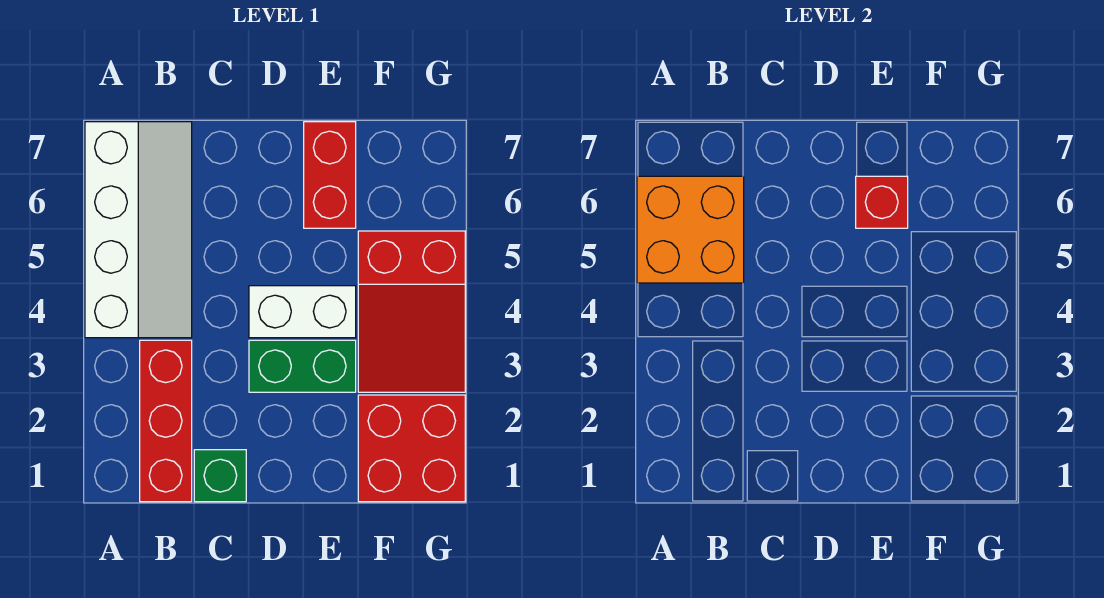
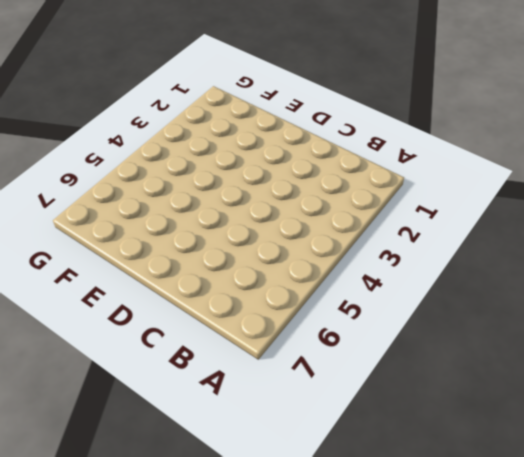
none -> white 2x4 slope [85,122,192,338]
none -> red 1x3 brick [140,340,192,502]

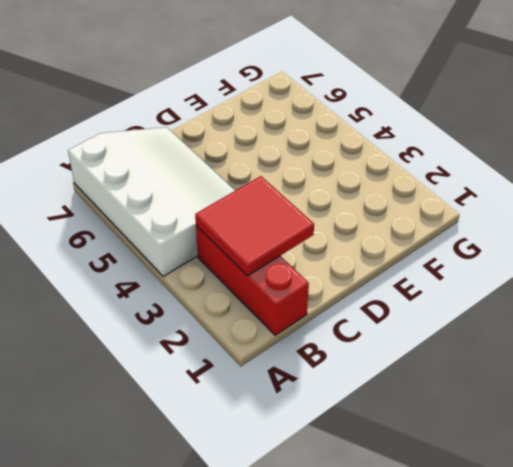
white 3x4 slope [68,127,235,277] -> white 2x4 slope [85,122,192,338]
red 2x2 tile [195,176,314,276] -> none
none -> green 1x1 brick [194,450,246,502]
none -> green 1x2 brick [249,340,356,392]

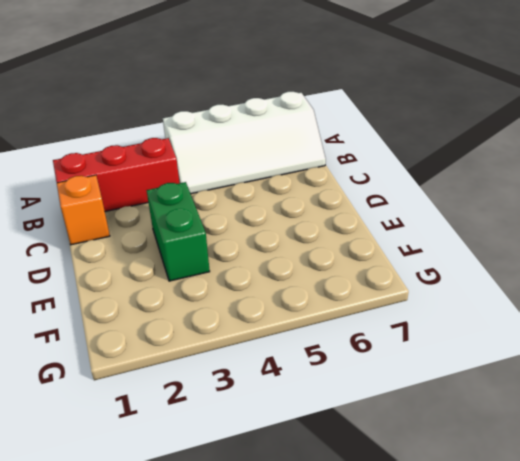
orange 1x1 brick [57,175,110,245] -> green 1x1 brick [194,450,246,502]
none -> white 1x2 brick [249,286,356,338]
none -> red 1x2 brick [304,122,356,228]

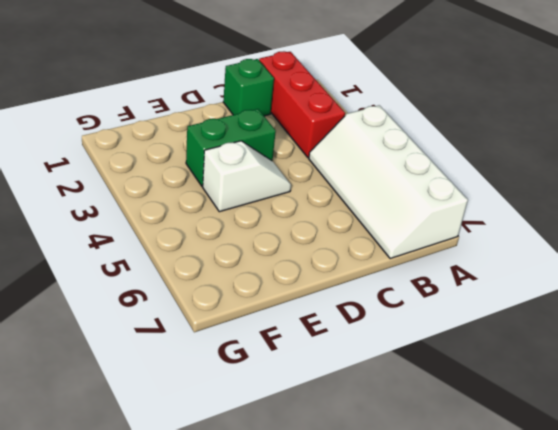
white 1x2 slope [203,141,291,212] -> white 1x2 brick [249,286,356,338]
none -> red 1x2 brick [304,122,356,228]
none -> red 2x2 brick [358,395,465,502]

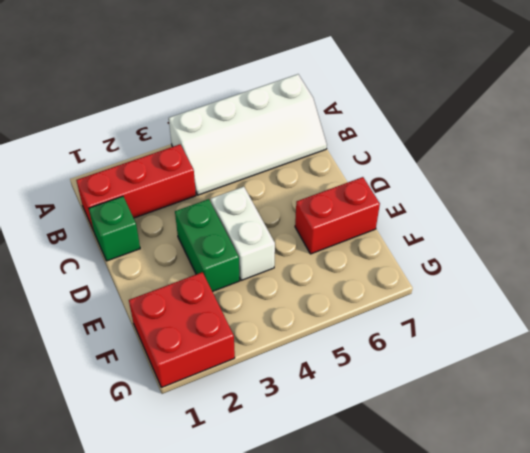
none -> red 2x3 slope [358,231,465,392]
none -> orange 2x2 brick [637,176,744,283]

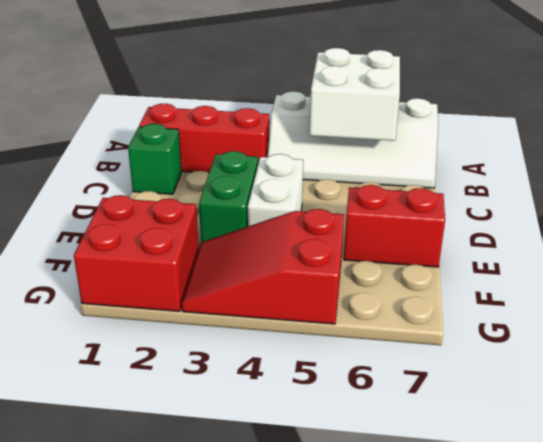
white 2x2 brick [310,48,400,141] -> orange 2x2 brick [637,176,744,283]
none -> red 1x1 brick [856,176,908,228]

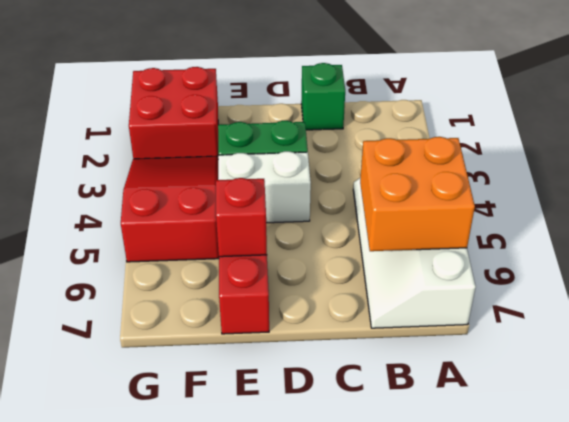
none -> red 1x3 brick [140,340,192,502]

